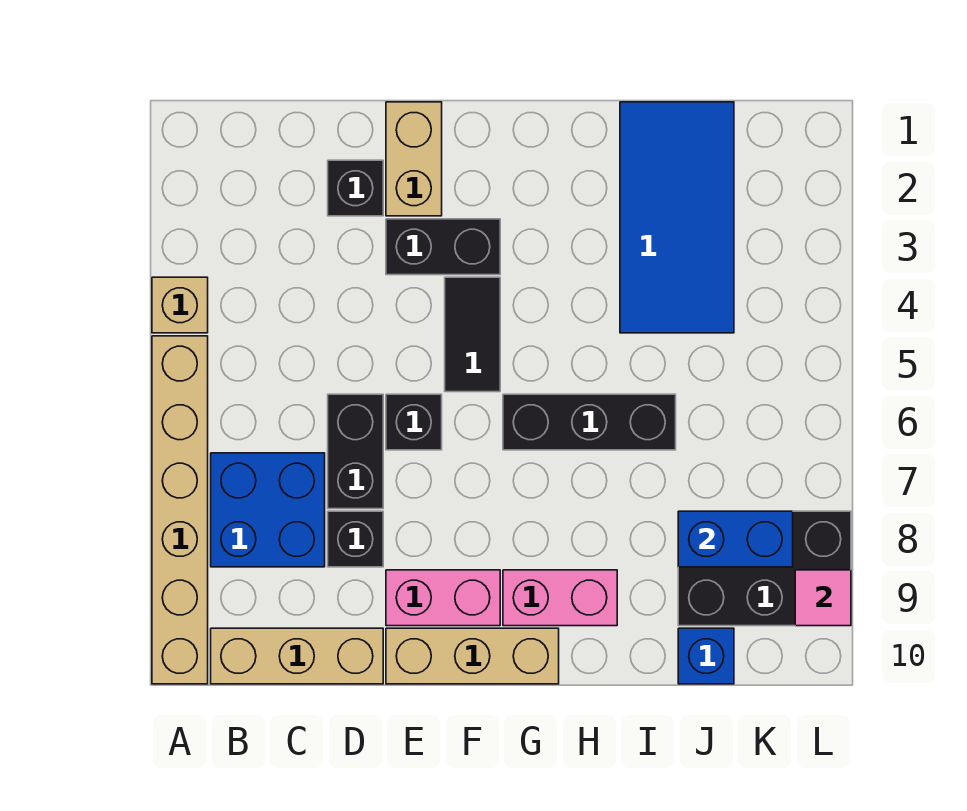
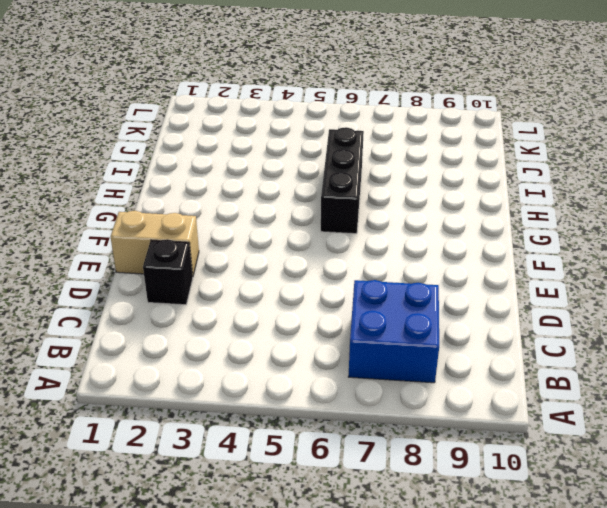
none -> tan 1x1 brick [152,277,208,333]
none -> tan 1x6 brick [152,336,208,684]
none -> tan 1x3 brick [211,628,383,684]

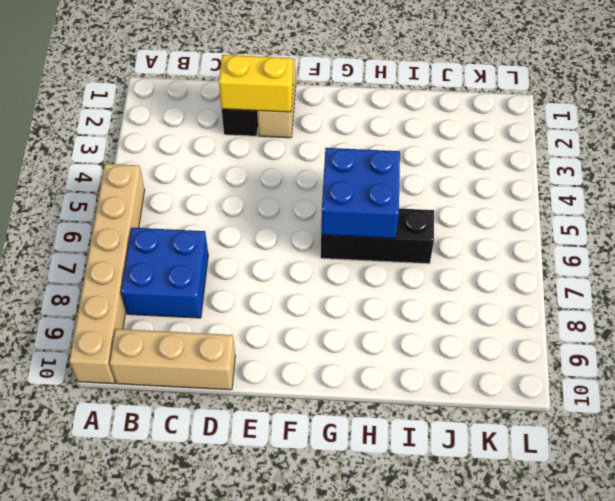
yellow 1x2 brick [219,55,293,112] -> none
blue 2x2 brick [321,148,400,238] -> none
none -> tan 1x1 brick [152,277,208,333]
none -> black 1x2 brick [328,394,383,509]
none -> black 1x1 brick [328,511,383,567]

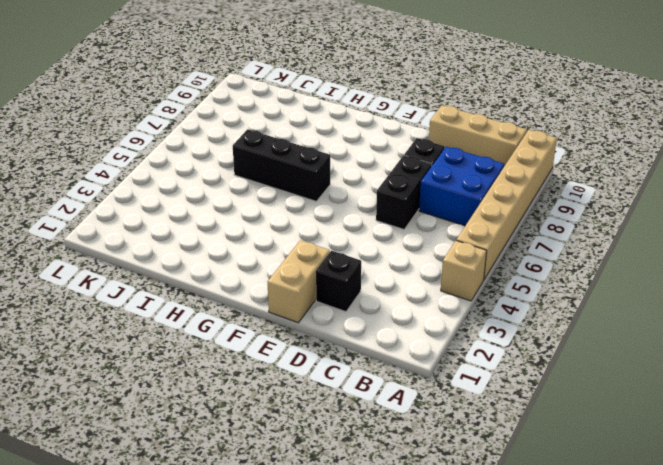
none -> black 1x2 brick [386,219,500,275]
none -> black 1x1 brick [386,394,442,450]
none -> pink 1x2 brick [386,570,500,626]

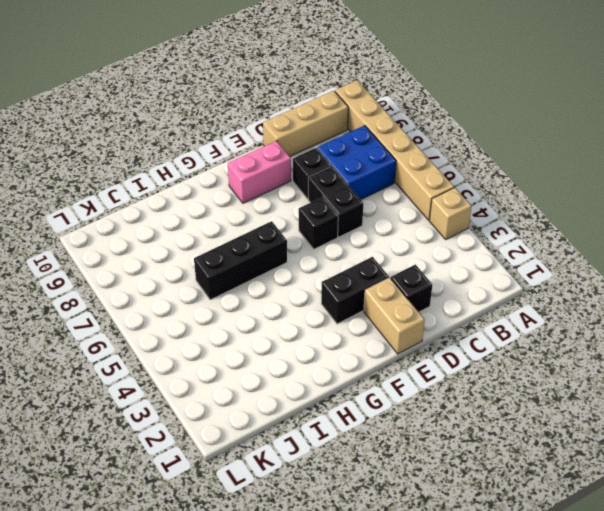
none -> tan 1x3 brick [386,628,559,684]
none -> black 1x2 tile [445,277,500,392]
none -> pink 1x2 brick [503,570,617,626]

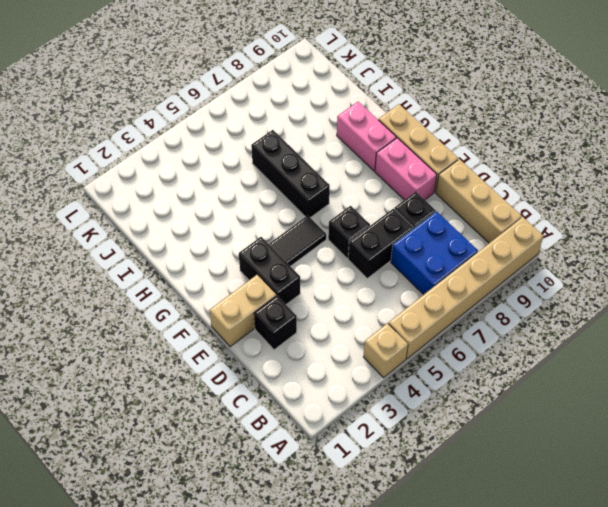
none -> blue 2x4 tile [620,102,734,333]
none -> black 2x3 brick [678,511,851,626]
none -> blue 1x1 brick [678,628,734,684]

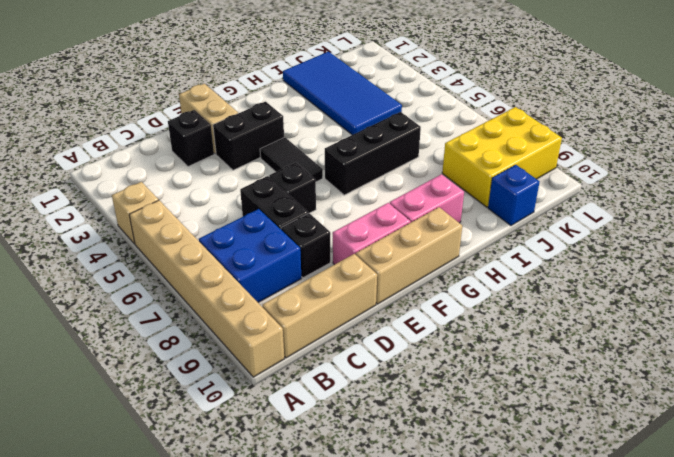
yellow 2x3 brick [442,107,562,207] -> black 2x3 brick [678,511,851,626]
none -> blue 1x2 brick [678,511,793,567]
none -> pink 1x1 tile [795,570,851,626]

